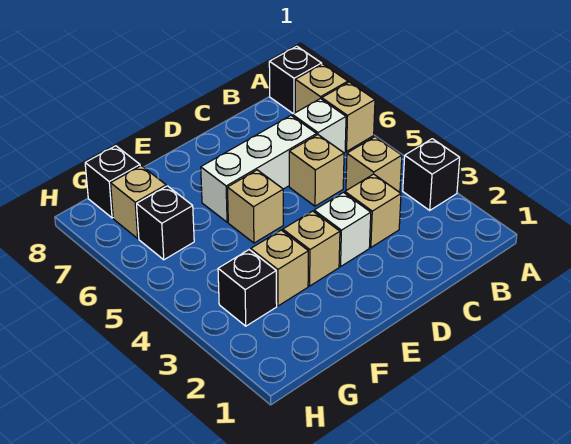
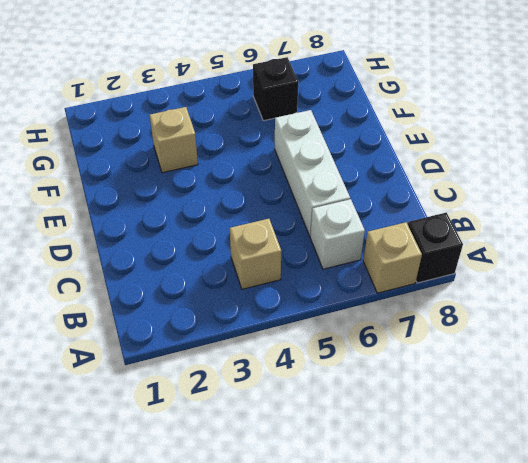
none -> black 1x1 brick [403,139,460,210]
none -> tan 1x1 brick [322,82,375,151]
none -> tan 1x1 brick [345,174,401,247]

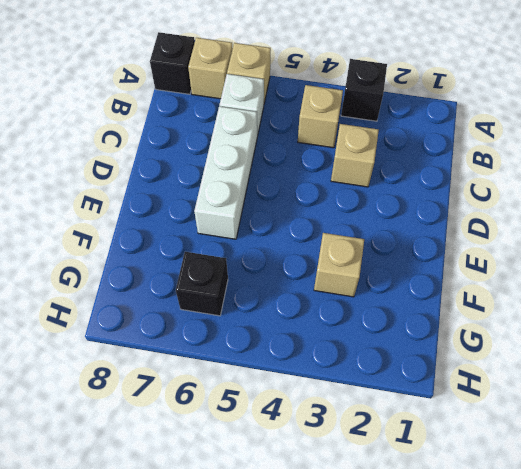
none -> tan 1x1 brick [289,135,344,206]
none -> white 1x1 brick [314,193,371,267]
none -> tan 1x1 brick [283,211,340,286]

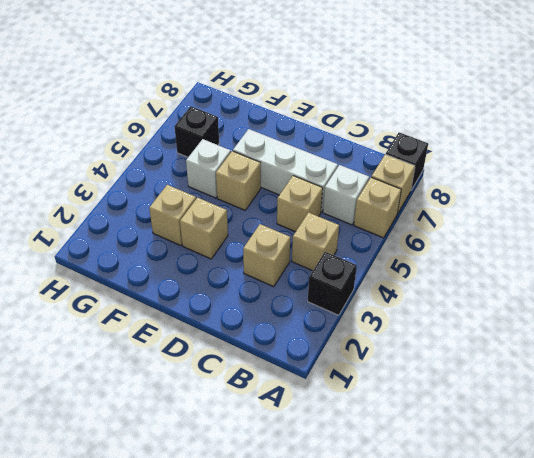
white 1x1 brick [186,139,231,198] -> white 1x1 brick moved to [314,193,371,267]
none -> black 1x1 brick [218,250,277,326]
none -> tan 1x1 brick [111,166,166,238]
none -> black 1x1 brick [85,146,140,218]

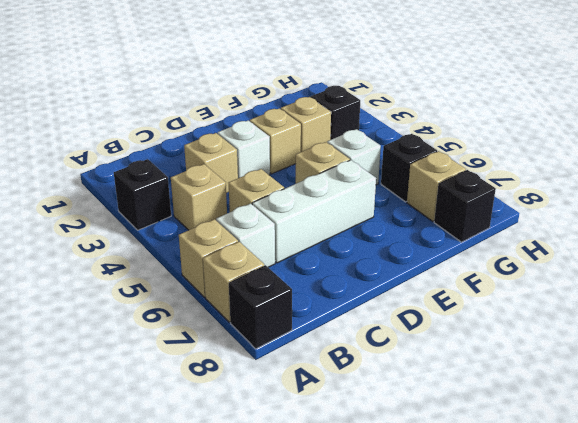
white 1x1 brick [327,129,381,185] -> none

